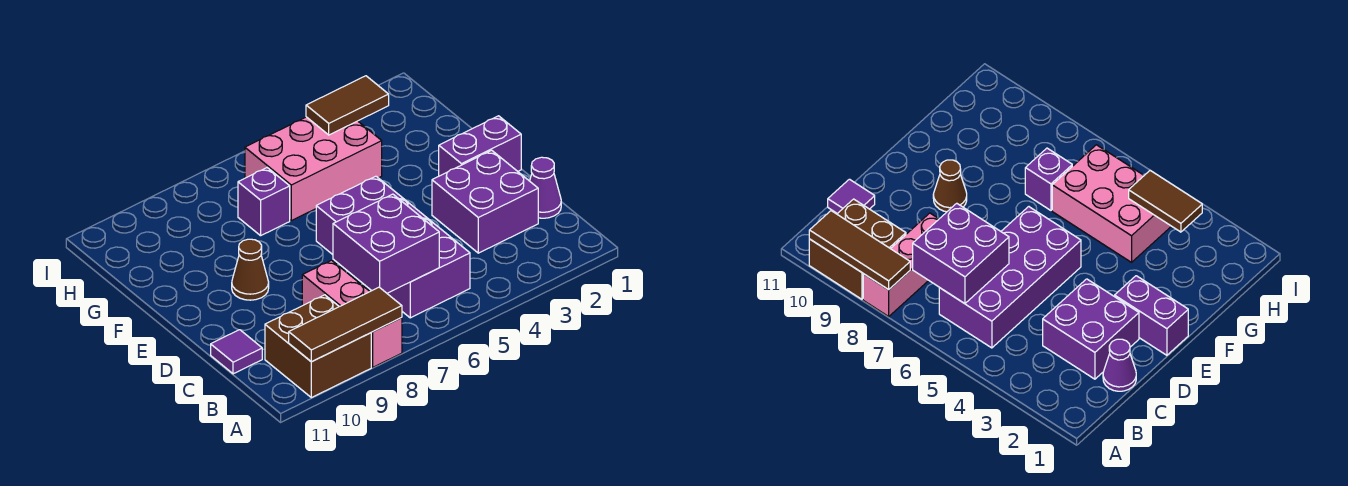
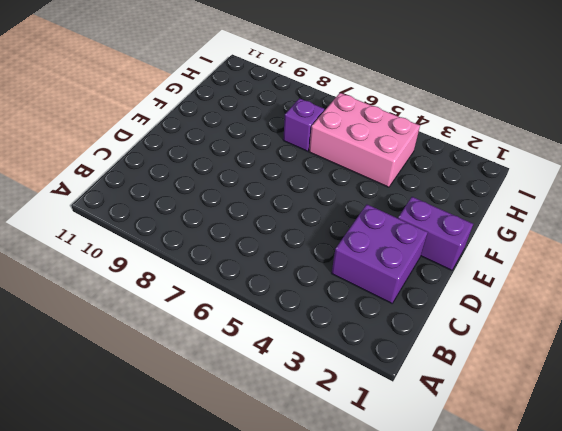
none -> pink 1x3 brick [302,260,402,367]
none -> brown 2x2 brick [265,295,371,398]
none -> purple 2x4 brick [316,176,470,318]

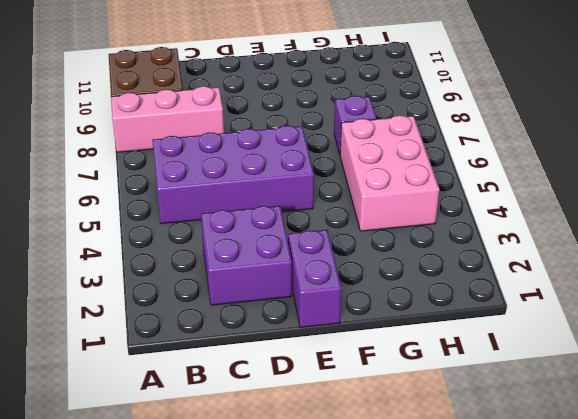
none -> purple 1x1 cone [530,157,561,218]
none -> purple 1x1 tile [211,330,262,374]
none -> brown 1x1 cone [232,239,269,300]

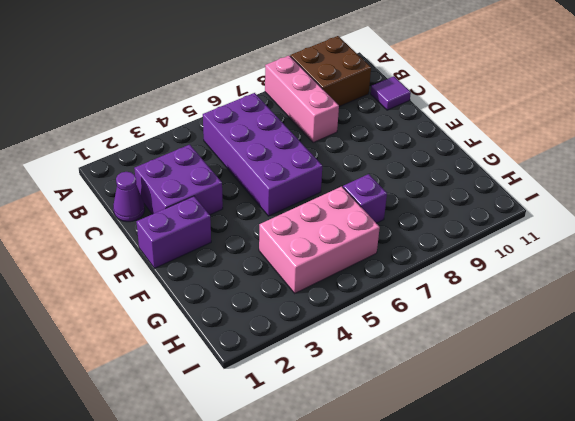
none -> brown 1x1 cone [232,239,269,300]
none -> brown 1x3 tile [289,287,402,362]
none -> purple 2x2 brick [333,194,439,293]

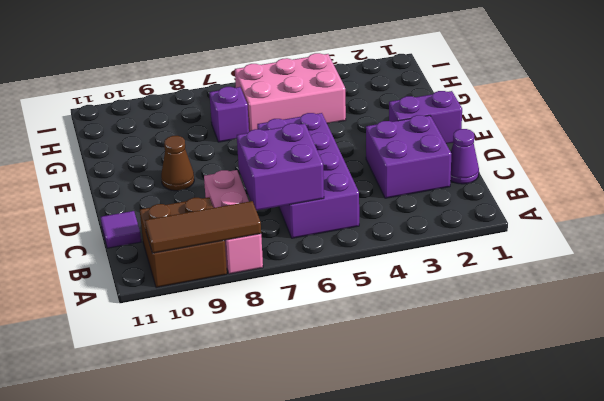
none -> brown 1x2 tile [306,76,389,135]

